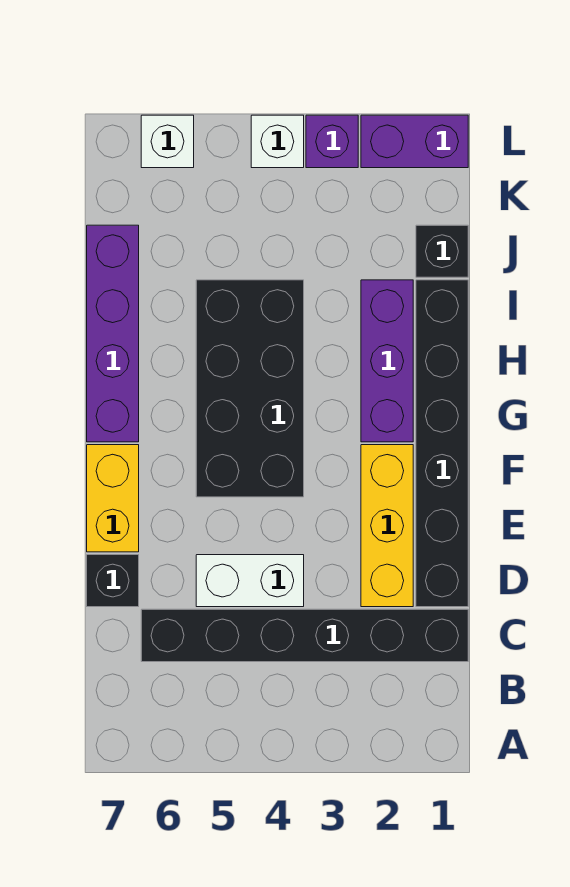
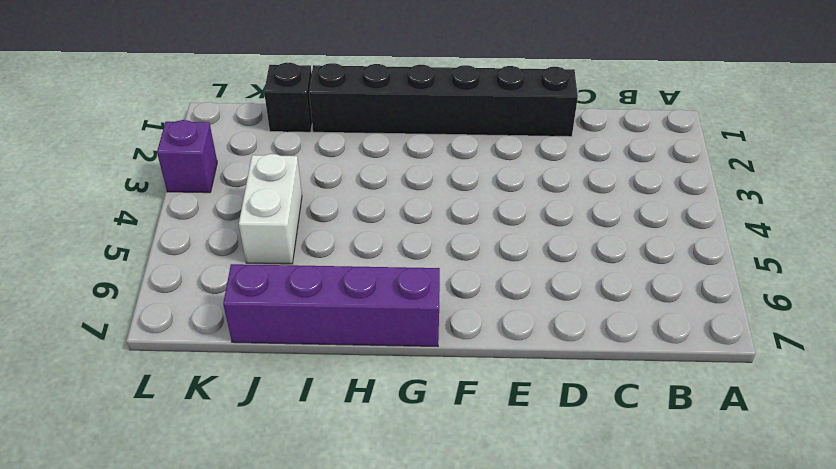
white 1x2 brick [239,154,302,264] -> white 1x2 brick moved to [196,555,304,607]
none -> black 1x6 brick [141,609,468,662]
none -> yellow 1x3 brick [361,445,413,607]
none -> black 1x1 brick [87,555,139,607]

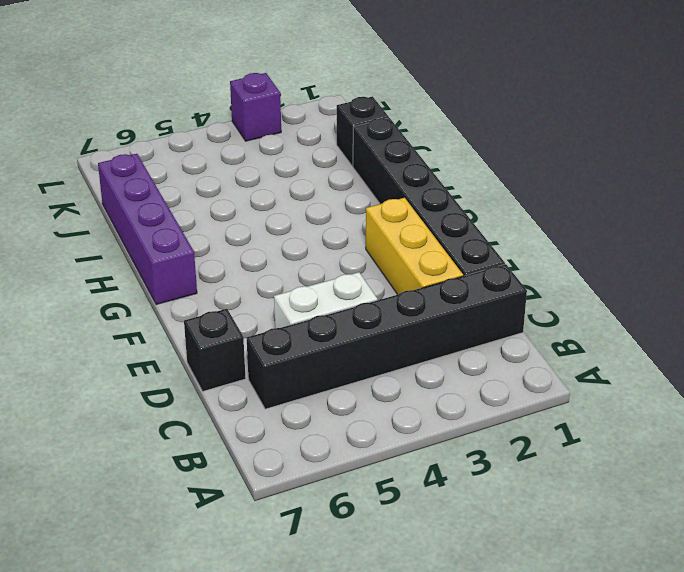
none -> yellow 1x2 brick [87,445,139,552]
none -> black 2x4 brick [196,280,304,497]
none -> purple 1x3 brick [361,280,413,442]

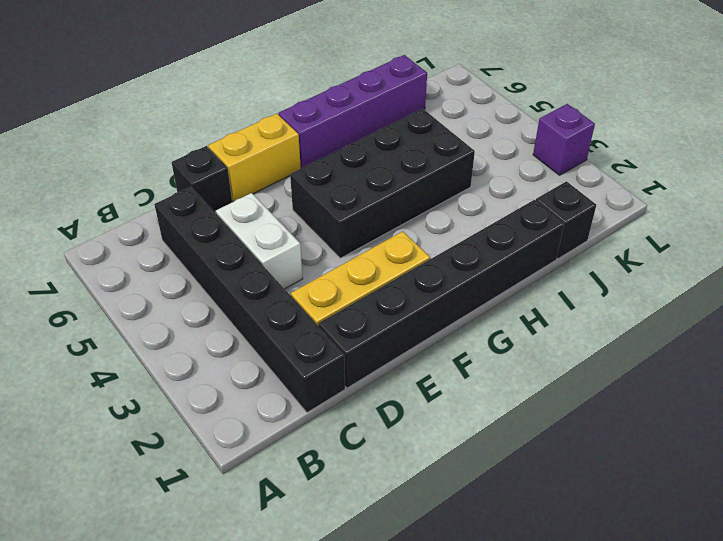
none -> purple 1x3 brick [361,280,413,442]
none -> purple 1x2 brick [361,115,468,168]
none -> white 1x1 brick [251,115,304,168]

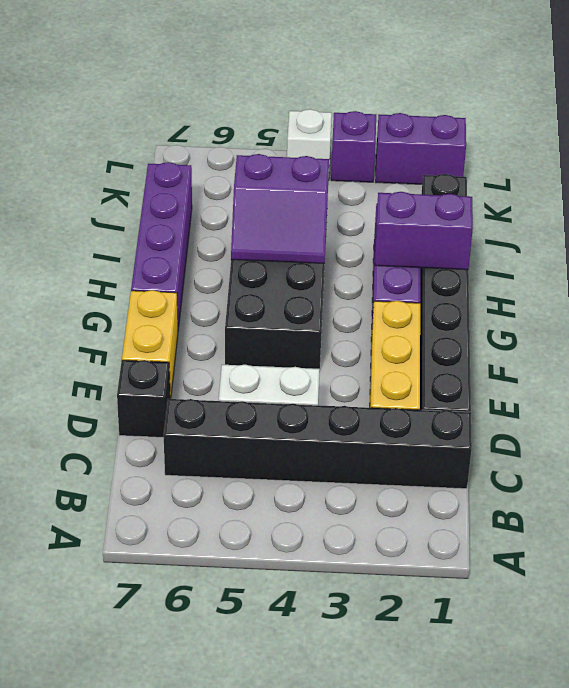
purple 1x2 brick [375,192,473,270] -> none
purple 2x2 slope [231,154,329,264] -> none
none -> white 1x1 brick [141,115,194,168]

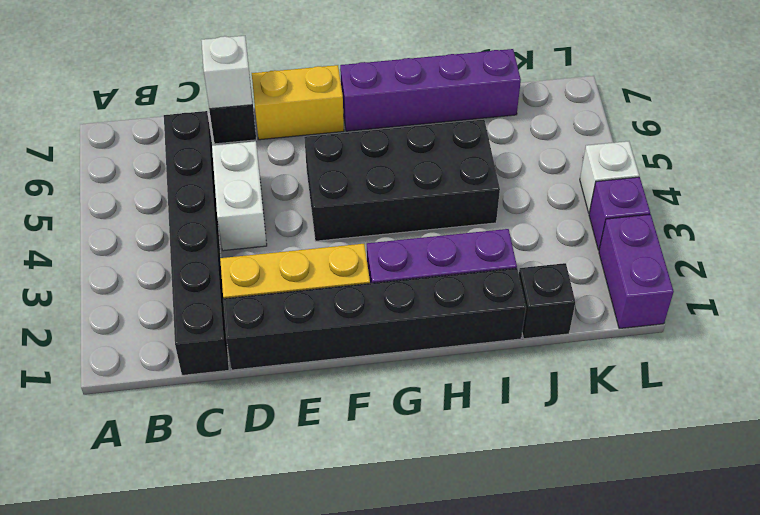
white 1x1 brick [201,36,252,109] -> white 1x1 brick moved to [141,115,194,168]

